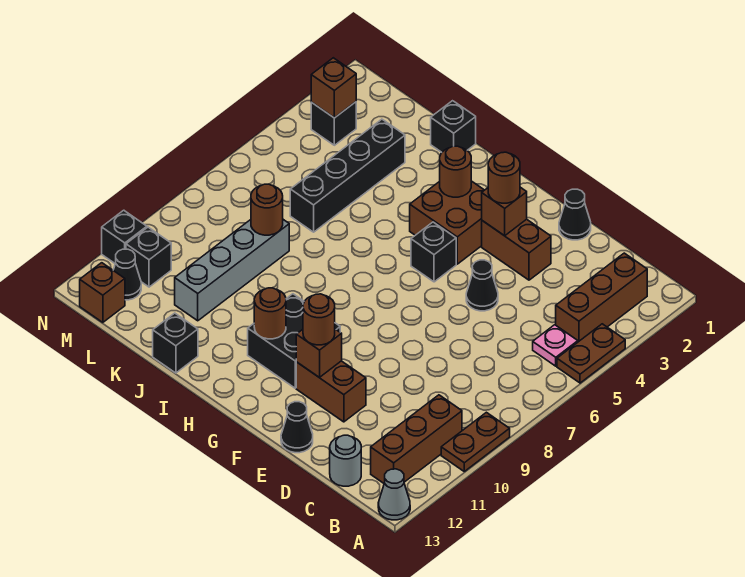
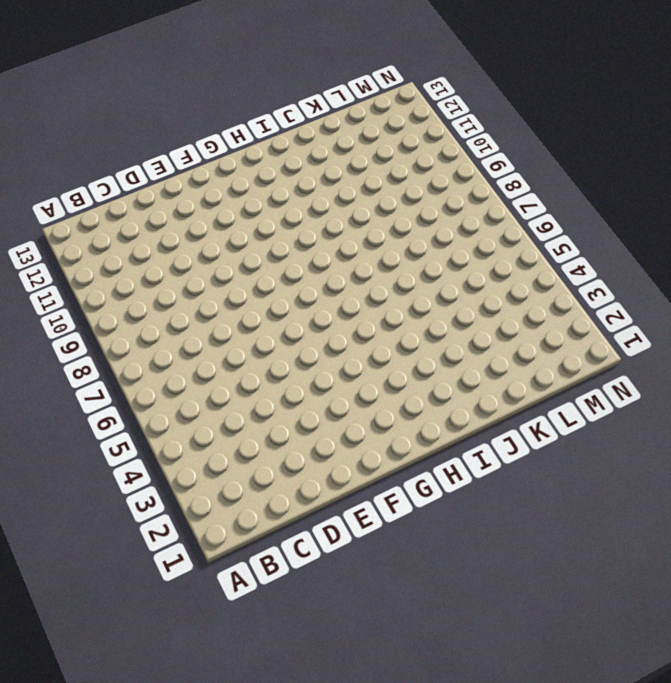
none -> brown 1x2 plate [557,324,625,383]
none -> brown 1x2 plate [441,412,510,471]
none -> grey 1x1 cone [378,469,410,520]
none -> brown 1x3 brick [556,253,647,342]

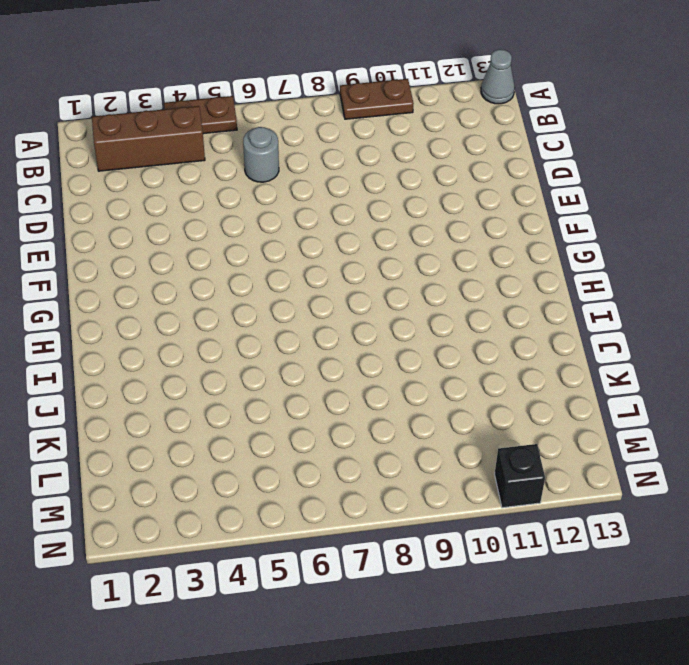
grey 1x1 round brick [243,127,279,182] -> grey 1x1 round brick moved to [330,435,361,486]
none -> pink 1x1 plate [533,325,578,366]
none -> brown 1x3 brick [371,395,462,483]
none -> black 1x1 cone [559,189,591,240]
none -> brown 1x2 brick [482,219,551,280]

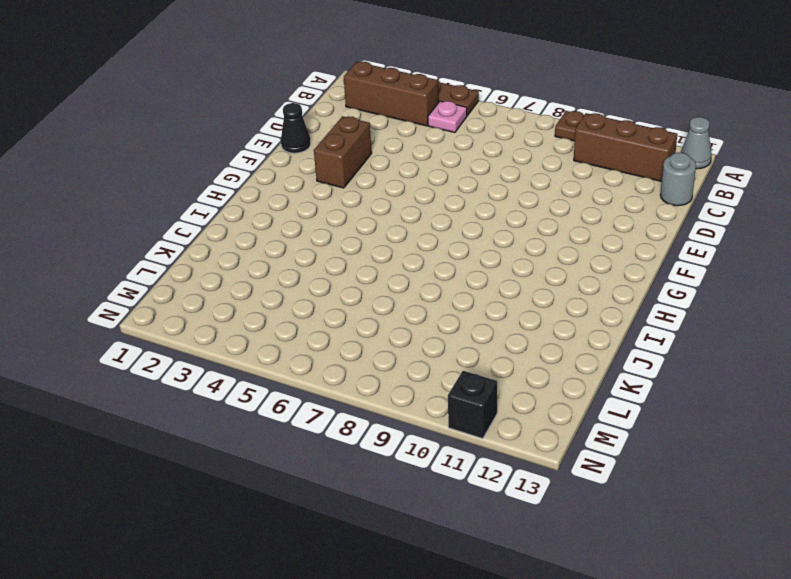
none -> black 1x1 cone [466,260,498,311]
none -> brown 1x2 brick [296,361,366,422]
none -> black 1x1 cone [281,402,313,453]
none -> brown 2x2 brick [410,181,484,264]

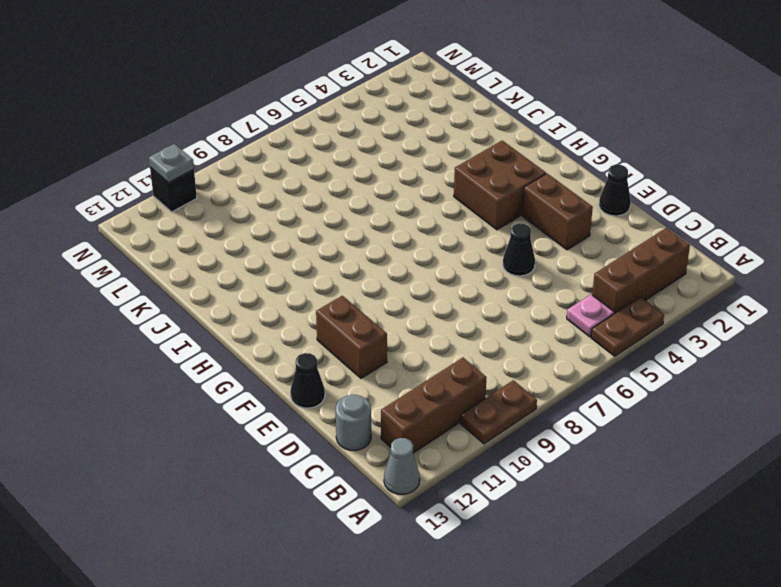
grey 1x1 plate [149,144,194,183] -> none
none -> black 1x1 brick [411,222,456,282]
none -> black 2x2 brick [248,294,340,388]
none -> black 1x1 brick [431,101,476,152]
none -> black 1x1 brick [153,313,198,373]

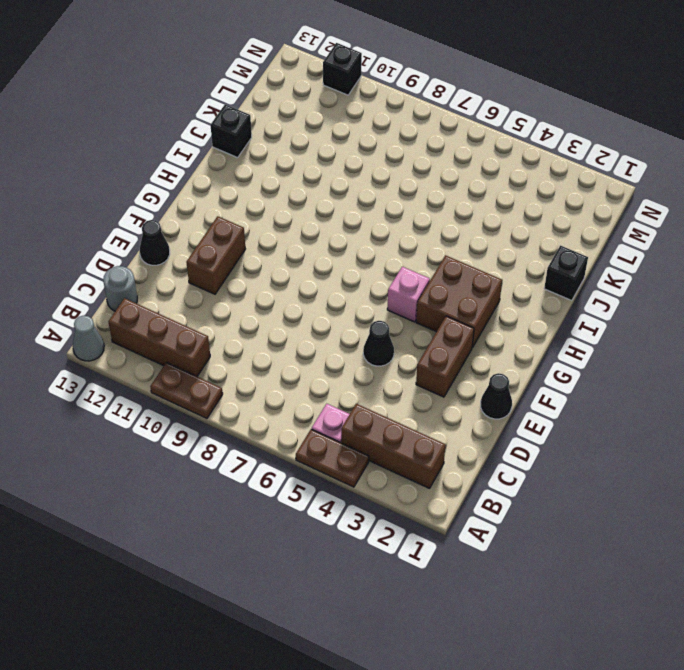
pink 1x1 brick [387,267,430,322] -> black 1x1 brick [411,222,456,282]
none -> black 2x2 brick [248,294,340,388]
none -> black 1x4 brick [290,119,405,232]
none -> grey 1x4 brick [175,220,289,321]
none -> black 1x1 brick [311,102,356,145]

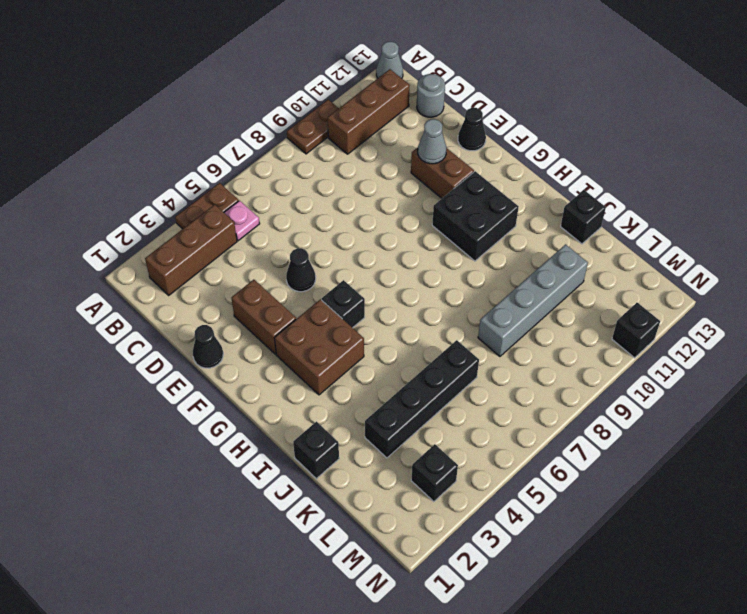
grey 1x1 cone [418,119,446,164] -> none
none -> black 1x1 brick [126,227,171,287]
none -> black 1x1 cone [113,249,141,300]
none -> brown 1x1 brick [80,263,125,322]
none -> brown 1x1 brick [482,187,527,236]

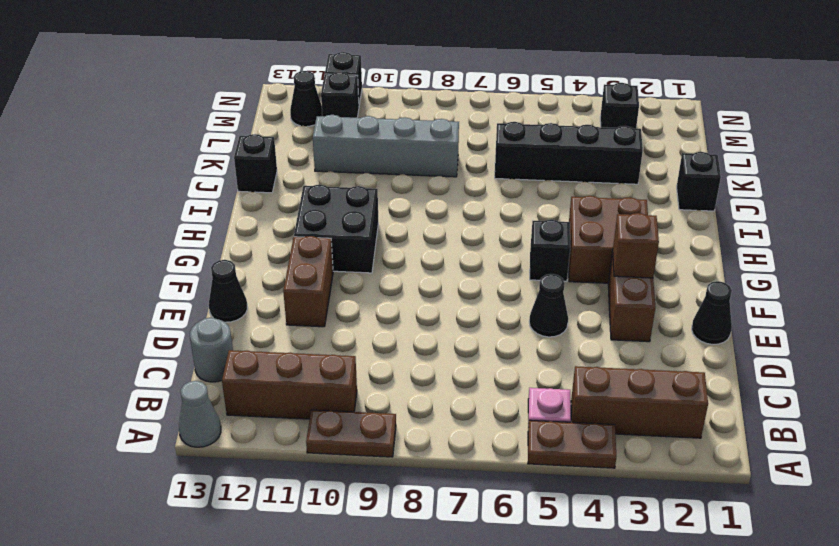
none -> brown 1x1 brick [80,263,125,322]
none -> brown 1x1 brick [296,329,342,377]
none -> brown 1x1 round brick [440,146,471,197]
none -> brown 1x1 round brick [254,288,286,339]

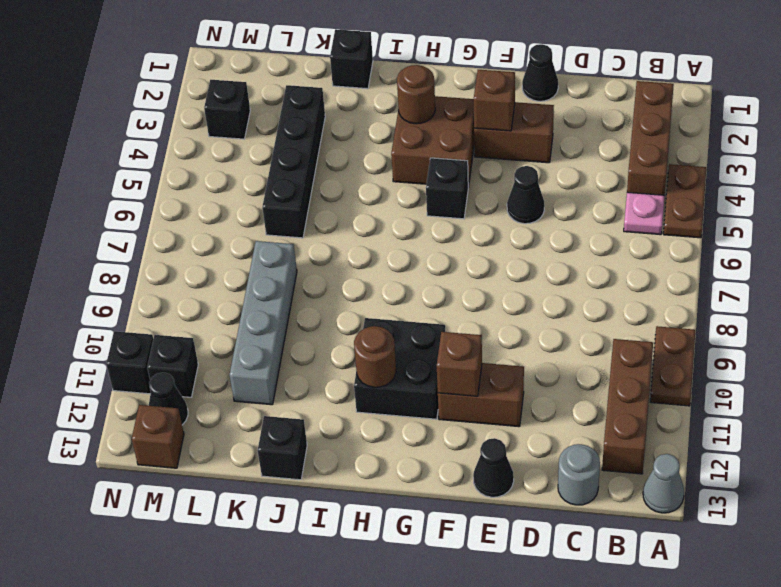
none -> brown 1x1 round brick [251,184,283,235]
none -> brown 1x1 brick [311,58,356,118]
none -> brown 1x1 round brick [488,152,520,203]
none -> brown 1x1 round brick [303,294,335,345]

